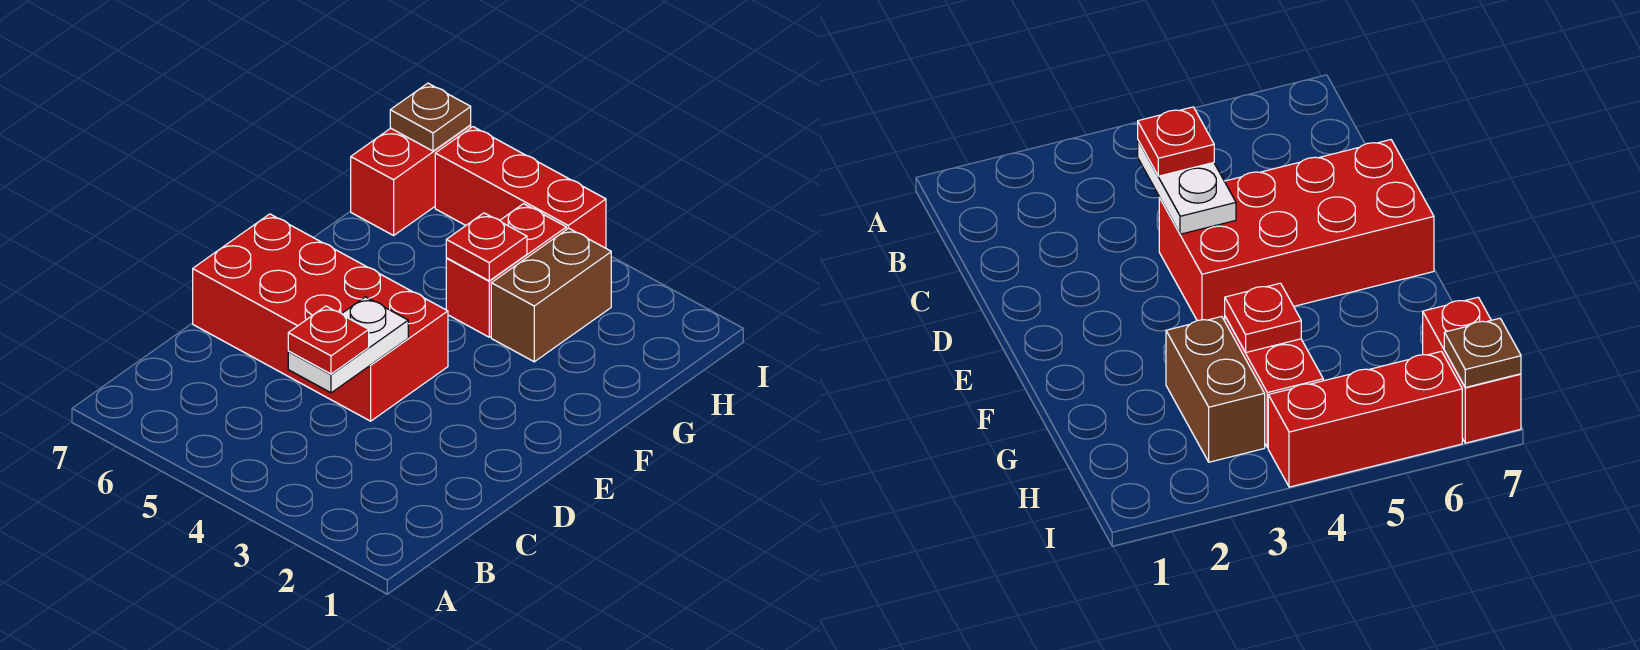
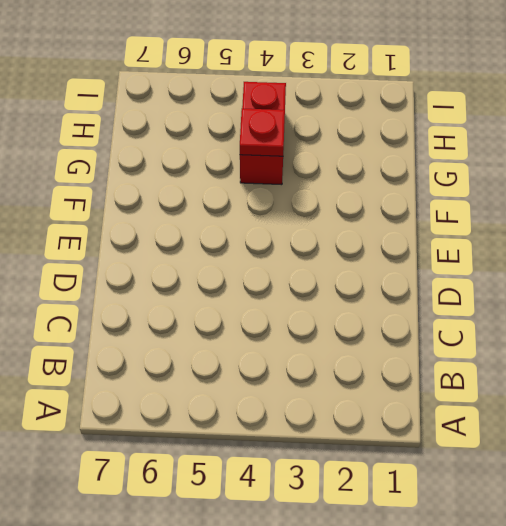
none -> red 2x4 brick [193,214,448,421]
none -> brown 1x2 brick [491,228,611,362]

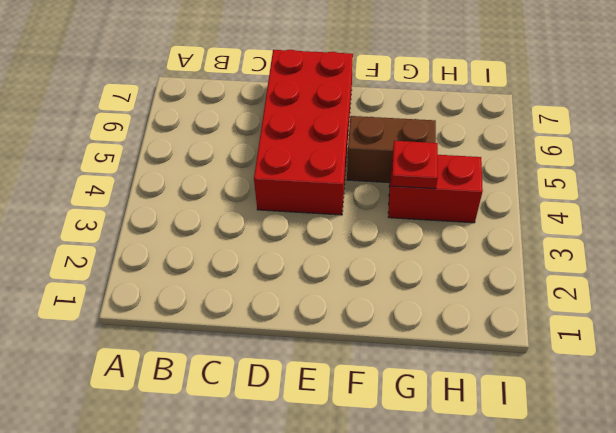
brown 1x2 brick [347,116,436,183] -> brown 1x2 brick moved to [491,228,611,362]
none -> red 1x2 brick [351,125,471,235]
none -> red 1x3 brick [435,127,606,248]

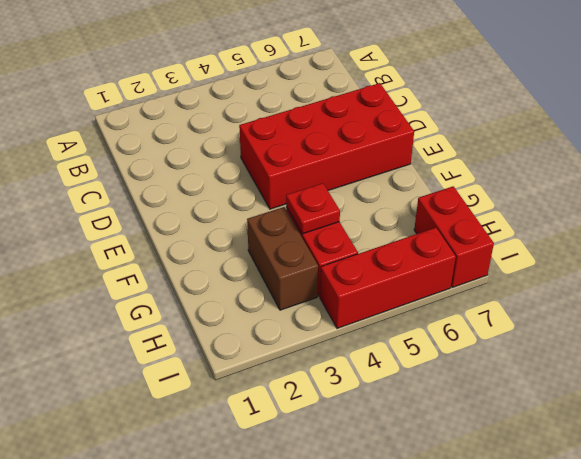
none -> white 1x2 plate [288,297,408,393]
none -> brown 1x1 plate [390,83,471,151]

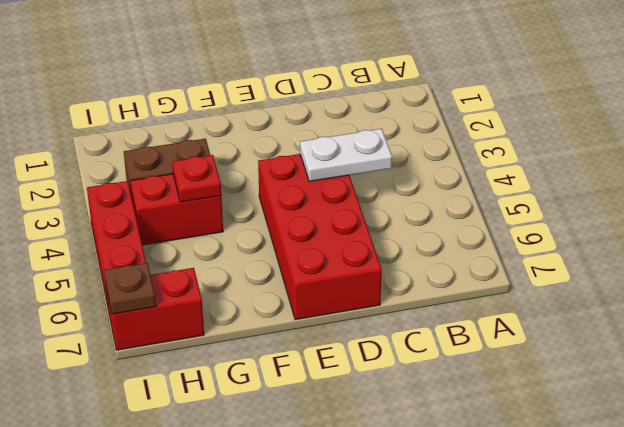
none -> red 1x1 plate [288,306,369,374]

